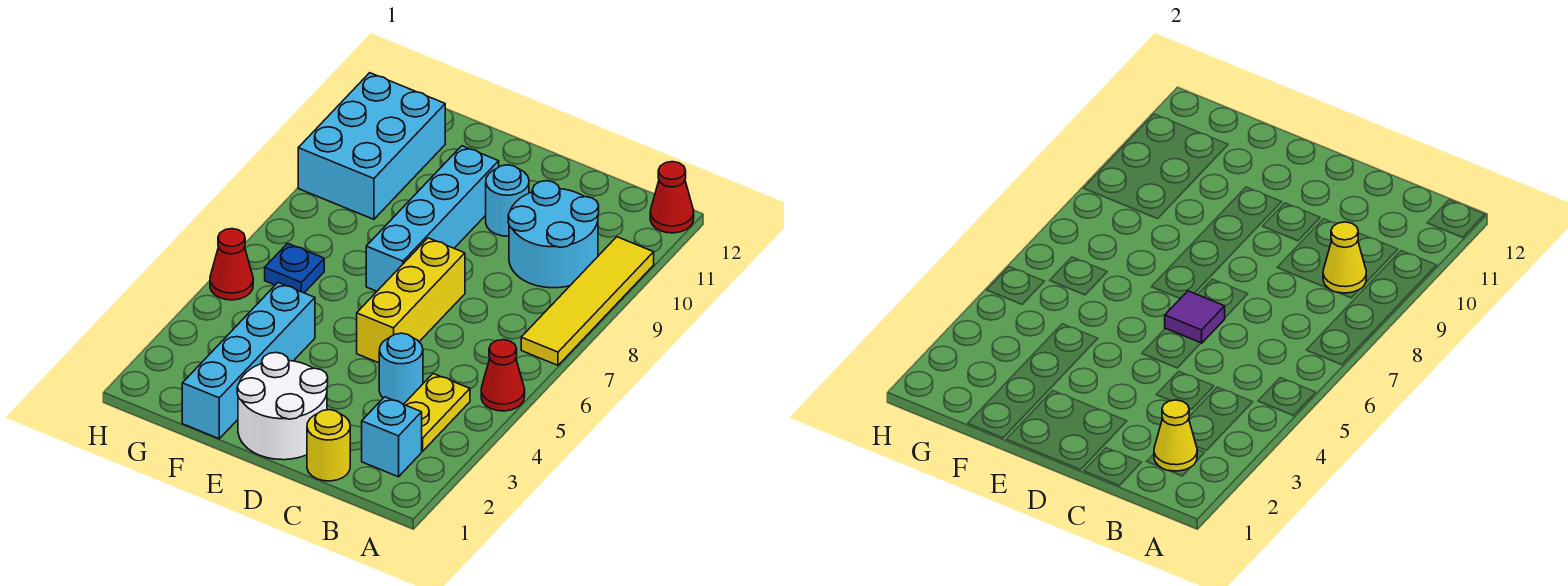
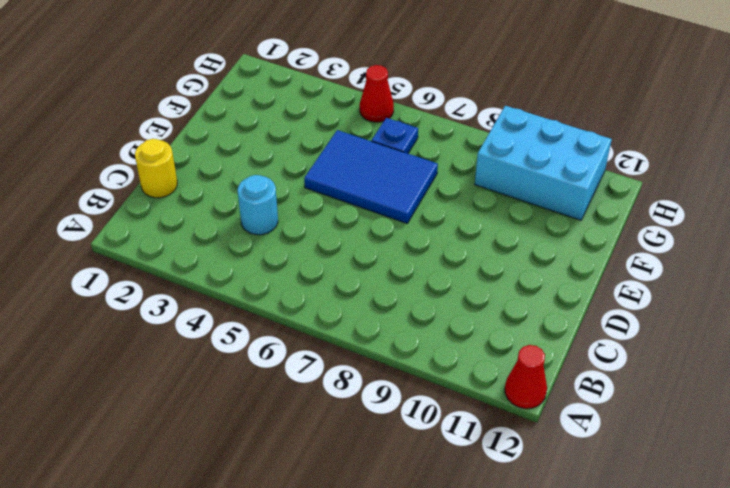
blue 2x3 tile [304,130,438,223] -> cyan 1x4 brick [366,146,499,291]
none -> red 1x1 cone [481,340,525,411]
none -> yellow 1x4 tile [521,237,654,365]
none -> cyan 1x1 brick [362,397,422,477]

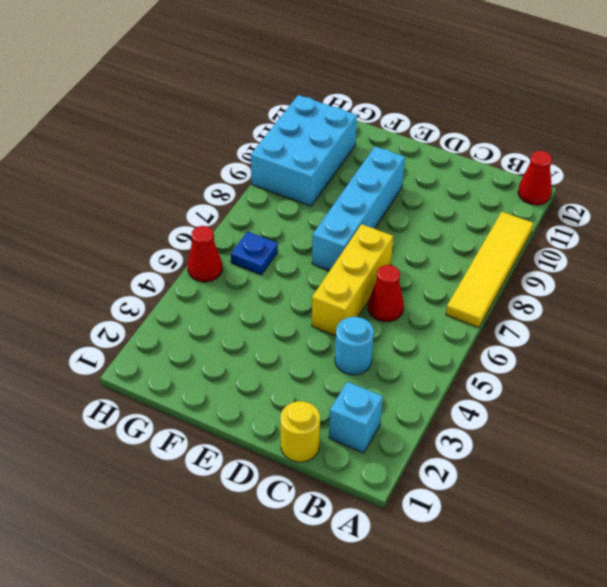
red 1x1 cone [368,265,404,322] -> red 1x1 cone moved to [481,340,525,411]
none -> yellow 1x2 plate [404,374,470,451]
none -> cyan 2x2 round brick [508,181,599,288]
none -> white 2x2 round brick [237,353,328,460]

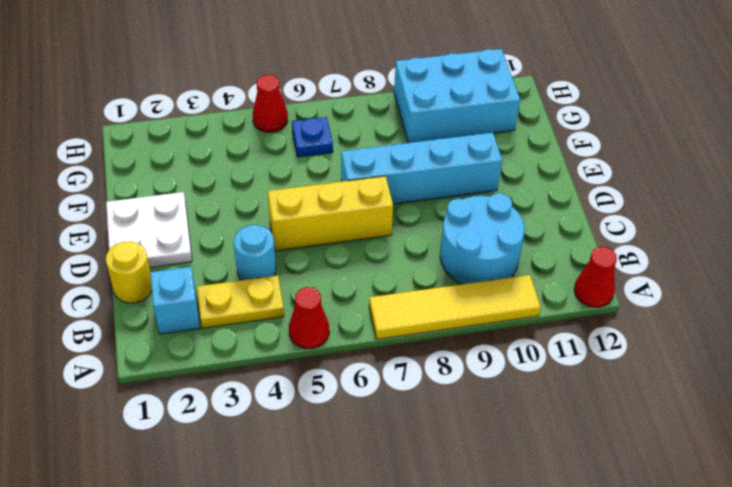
white 2x2 plate [106,192,192,267] -> white 2x2 round brick [237,353,328,460]
none -> cyan 1x1 round brick [486,165,529,236]
none -> cyan 1x4 brick [182,283,315,439]
none -> yellow 1x1 cone [1154,400,1197,471]

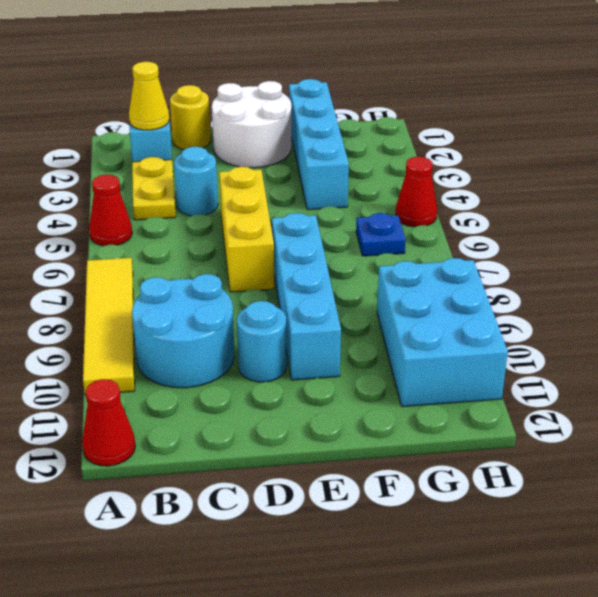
none -> yellow 1x1 cone [1323,222,1366,293]
none -> purple 1x1 tile [1165,291,1225,343]

